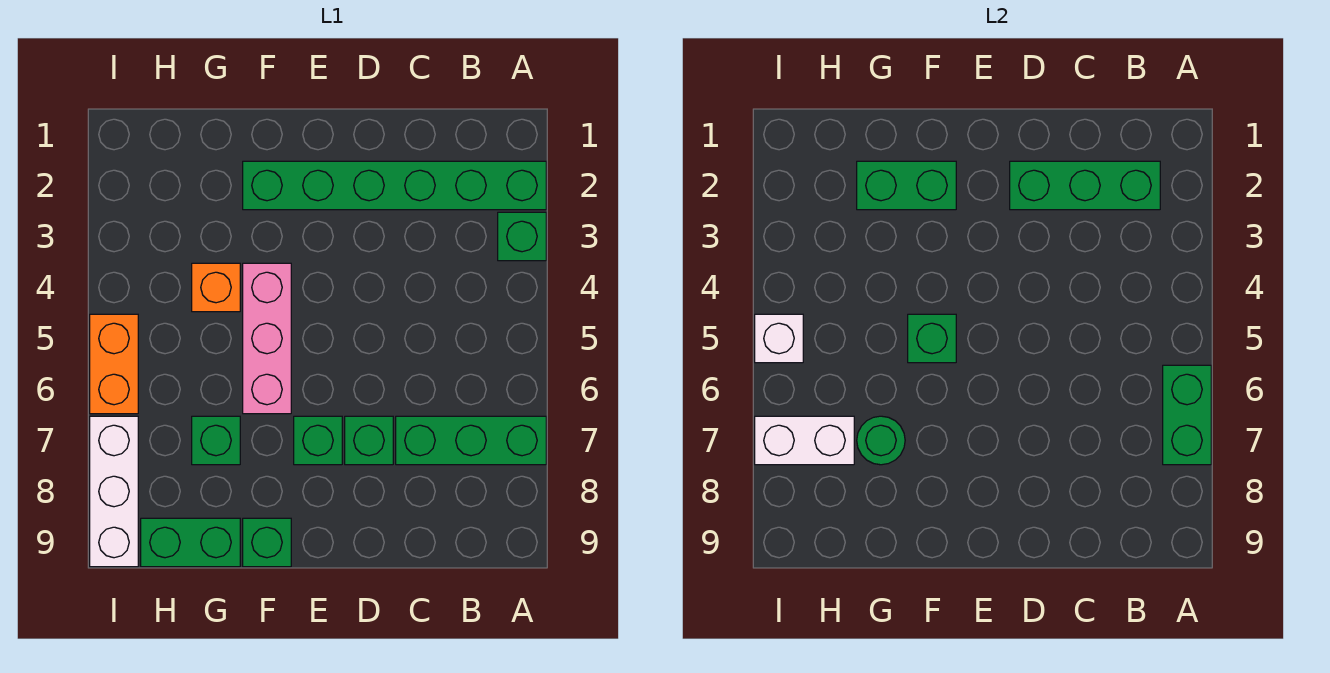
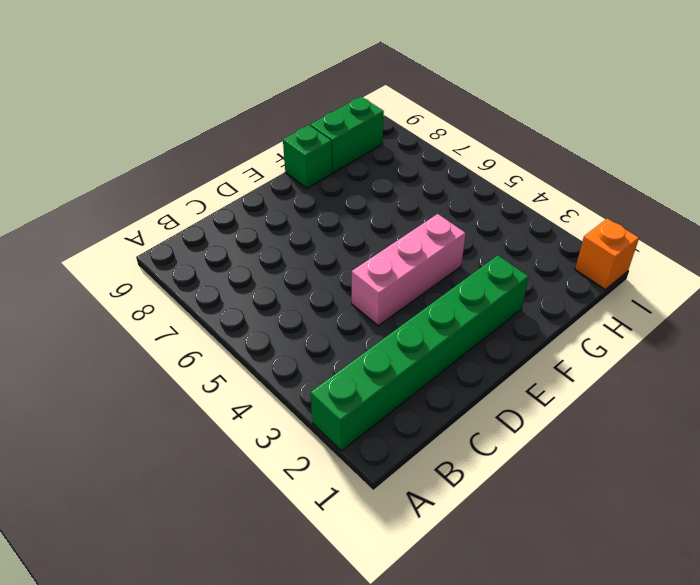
pink 1x3 brick [352,214,466,326] -> pink 1x3 brick turned to [243,263,291,414]
orange 1x1 brick [575,218,639,289] -> orange 1x1 brick moved to [192,263,240,312]
none -> green 1x1 brick [498,212,546,261]
none -> green 1x3 brick [396,416,546,465]
none -> green 1x1 brick [345,416,393,465]

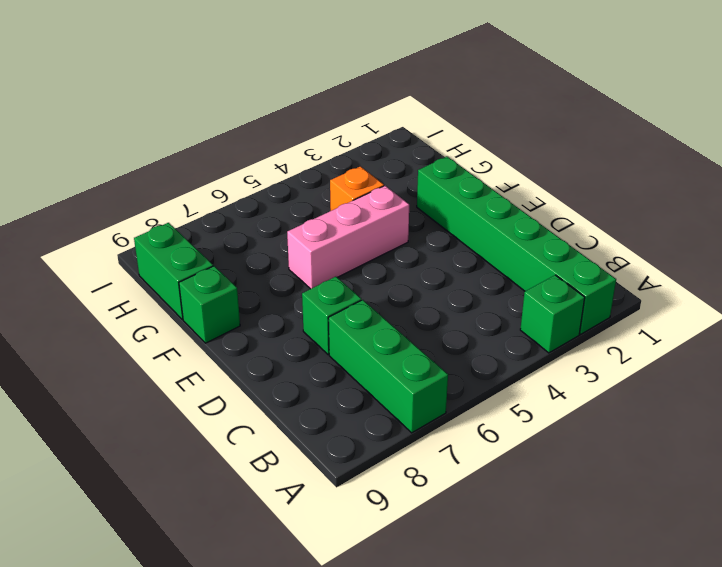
none -> green 1x1 brick [294,416,342,465]
none -> green 1x1 brick [192,416,240,465]
none -> orange 1x2 brick [90,314,138,414]

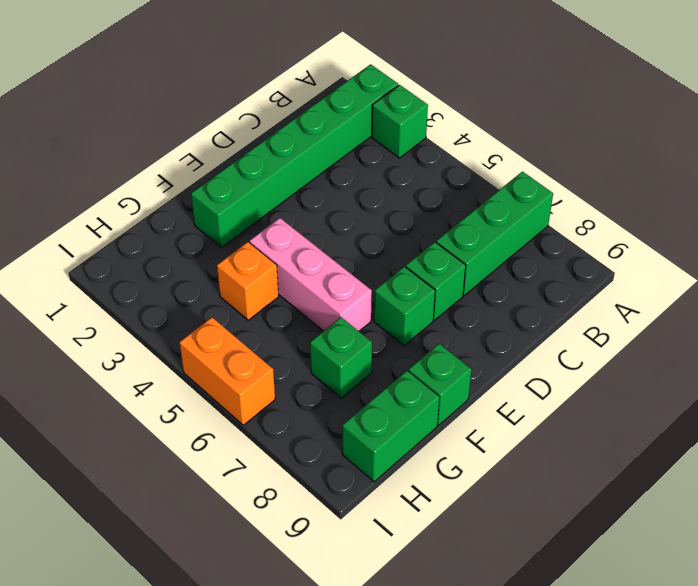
none -> white 1x3 brick [90,416,138,567]
none -> green 1x2 brick [1163,365,1211,465]
none -> green 1x3 brick [1010,161,1160,210]

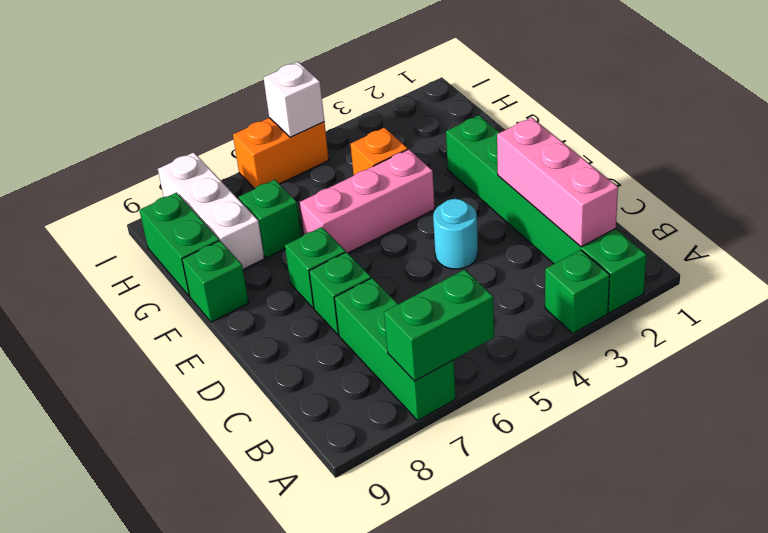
pink 1x3 brick [497,117,618,247] -> green 1x3 brick [1010,161,1160,210]
cyan 1x1 round brick [433,199,478,269] -> none
white 1x3 brick [158,152,264,269] -> white 1x3 brick turned to [90,416,138,567]
none -> green 1x2 brick [857,161,956,210]
none -> green 1x1 brick [908,314,956,363]
none -> green 1x1 round brick [857,416,905,465]

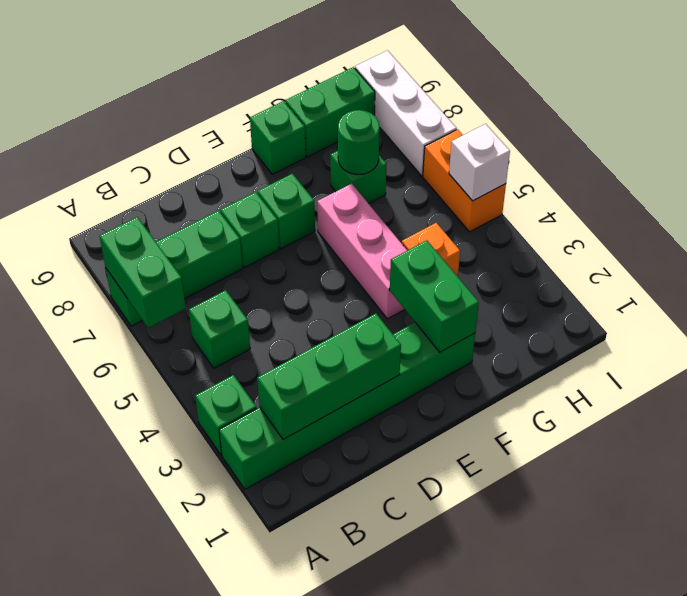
green 1x1 brick [189,290,250,368] -> green 1x1 brick moved to [908,314,956,363]
green 1x2 brick [390,240,479,352] -> green 1x2 brick turned to [857,161,956,210]
none -> white 1x2 brick [755,416,854,465]

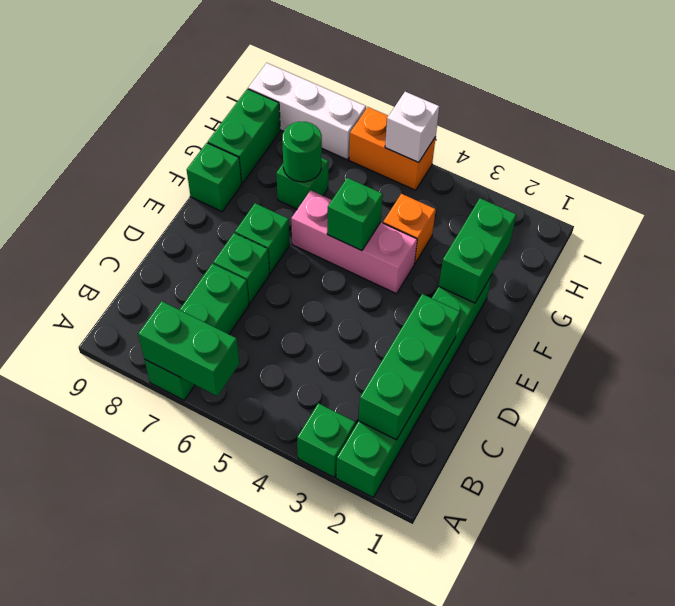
none -> white 1x2 brick [755,416,854,465]

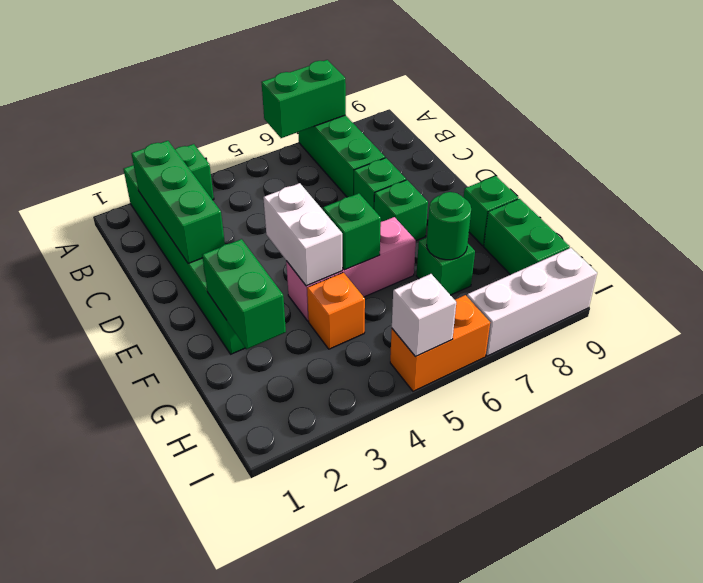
white 1x2 brick [263,183,342,286] -> white 1x2 brick moved to [755,416,854,465]

